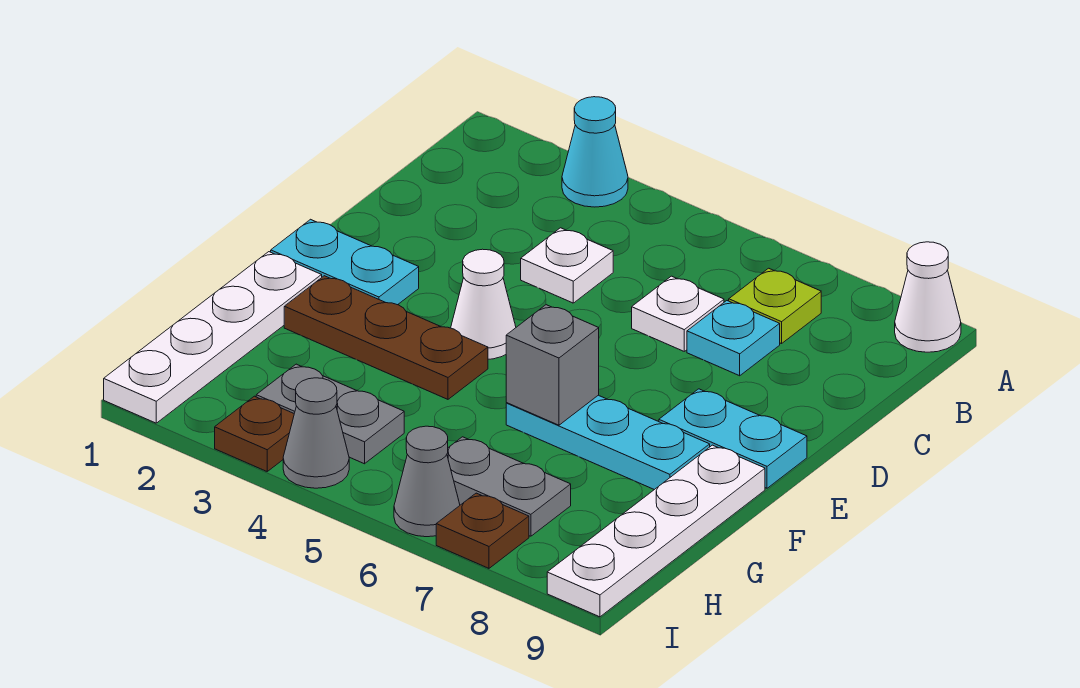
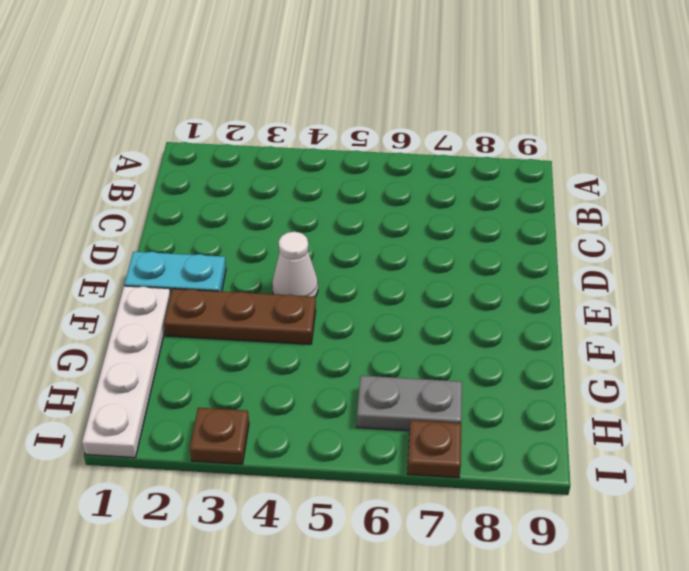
none -> cyan 1x1 cone [562,97,628,207]
none -> white 1x1 cone [895,242,961,352]
none -> lime 1x1 plate [729,268,821,344]

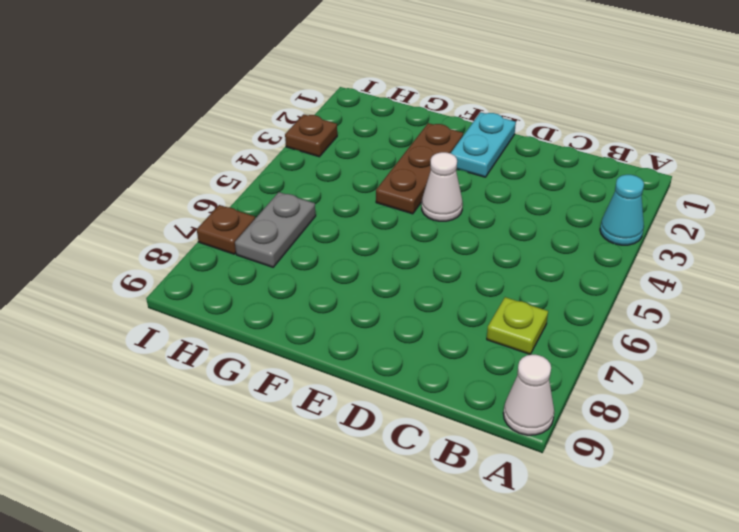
none -> white 1x1 plate [521,228,613,303]
none -> white 1x1 plate [632,276,724,351]
none -> cyan 1x1 plate [687,301,780,376]

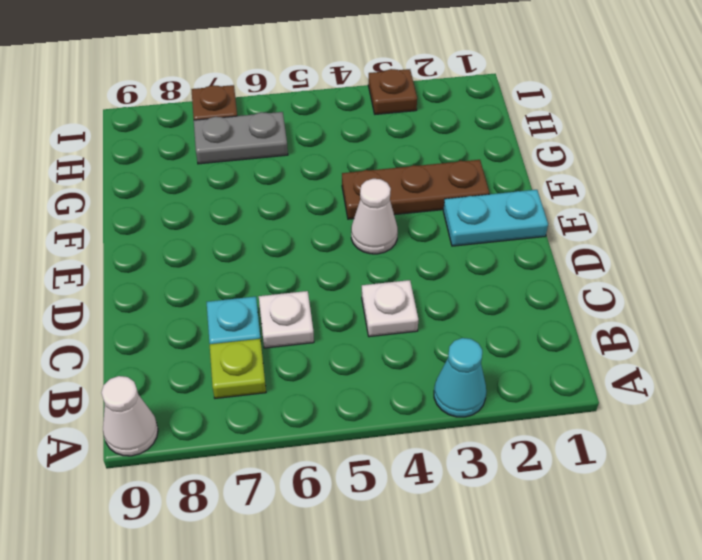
none -> cyan 1x2 plate [659,389,807,488]
none -> white 1x4 plate [104,252,322,423]
none -> cyan 1x3 plate [506,395,710,490]

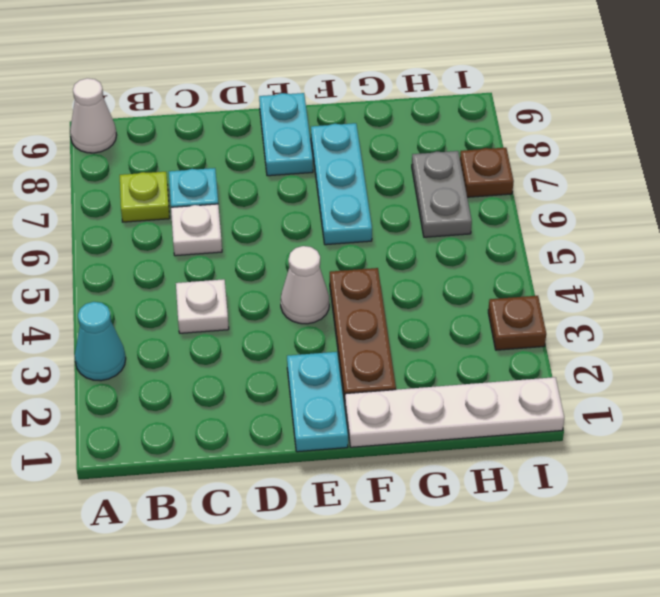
none -> white 1x4 plate [547,445,765,617]
none -> grey 1x2 plate [256,364,404,464]
none -> grey 1x1 cone [283,378,349,488]

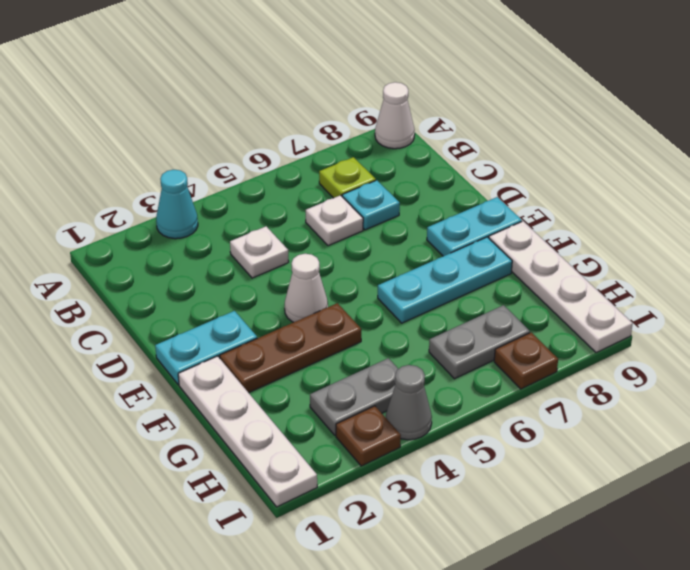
none -> grey 1x1 cone [394,426,460,537]
none -> grey 1x1 brick [506,305,599,425]

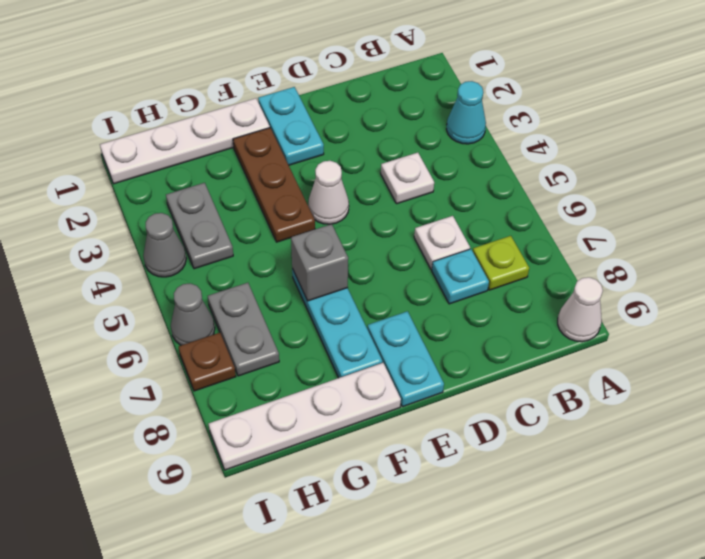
none -> brown 1x1 plate [215,396,294,471]

